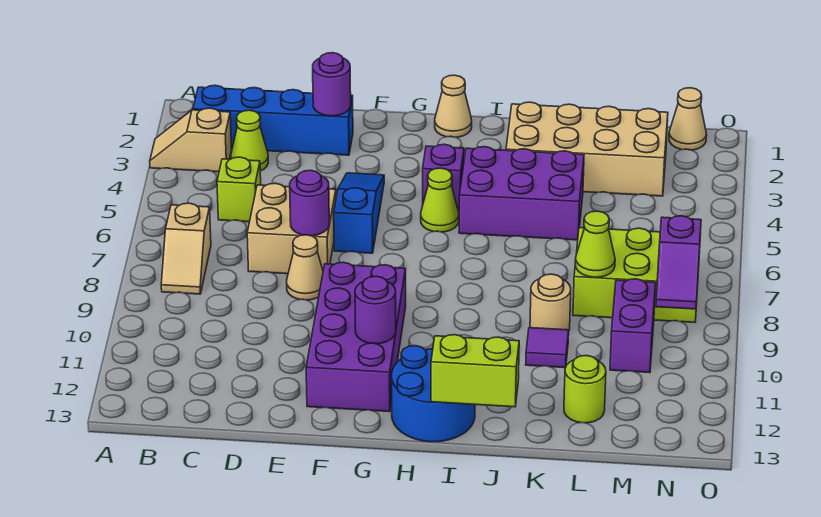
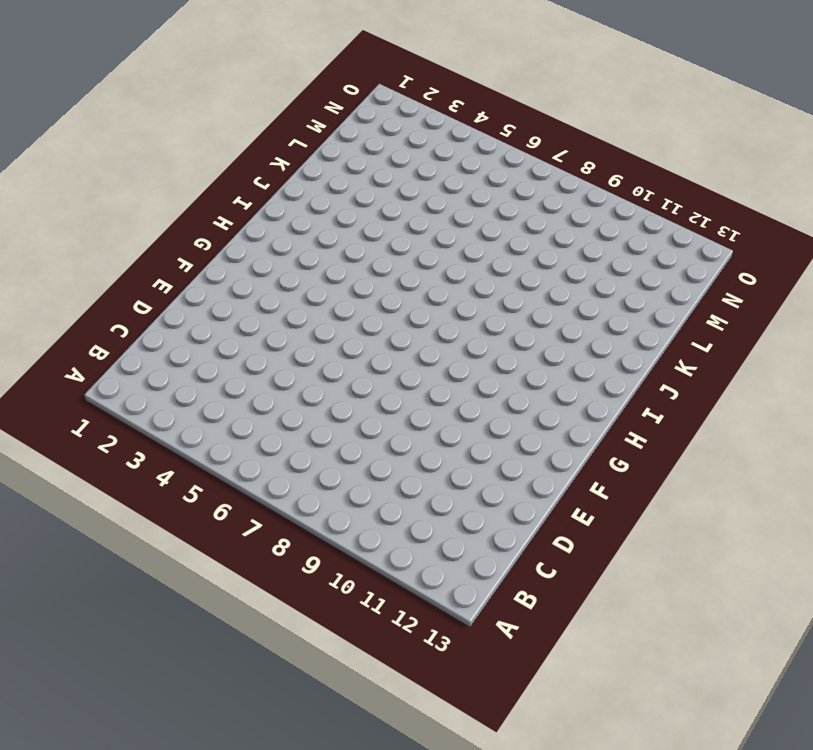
none -> tan 1x2 slope [150,108,232,172]
none -> blue 1x4 brick [193,85,353,155]
none -> tan 1x2 slope [161,203,211,294]

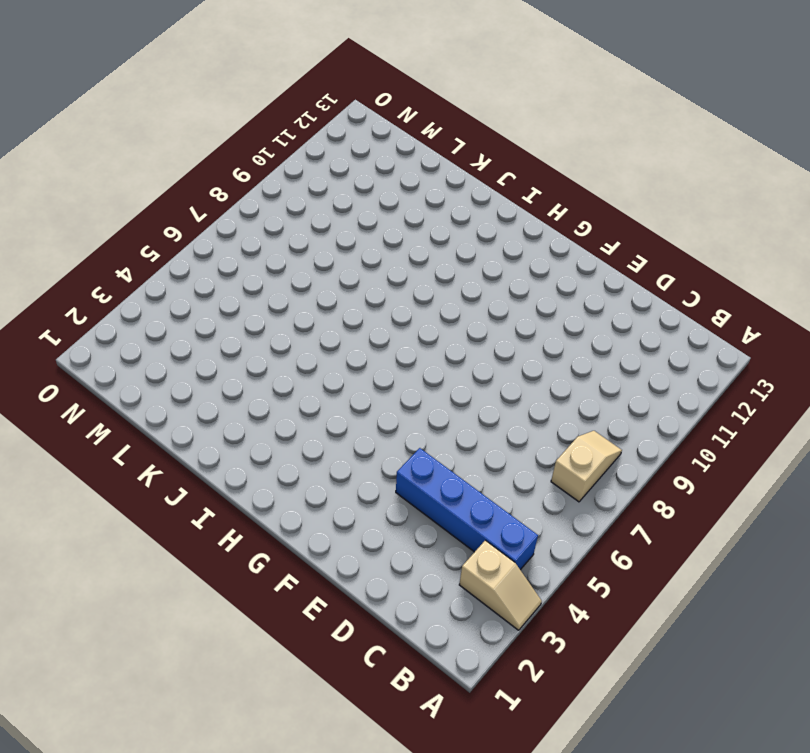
blue 1x4 brick [396,448,538,570] -> blue 1x4 brick moved to [193,85,353,155]
none -> lime 1x1 cone [231,110,268,171]
none -> lime 1x1 brick [217,157,261,222]
none -> tan 2x2 brick [247,183,336,274]

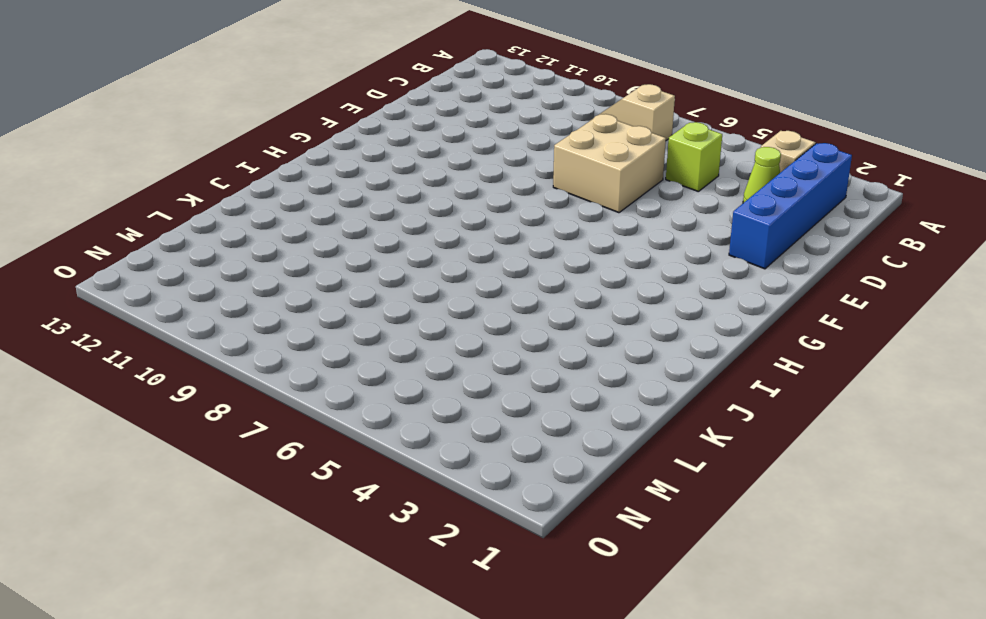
none -> tan 1x1 cone [287,235,323,300]
none -> blue 1x3 slope [334,173,384,253]
none -> purple 2x4 brick [306,262,406,412]

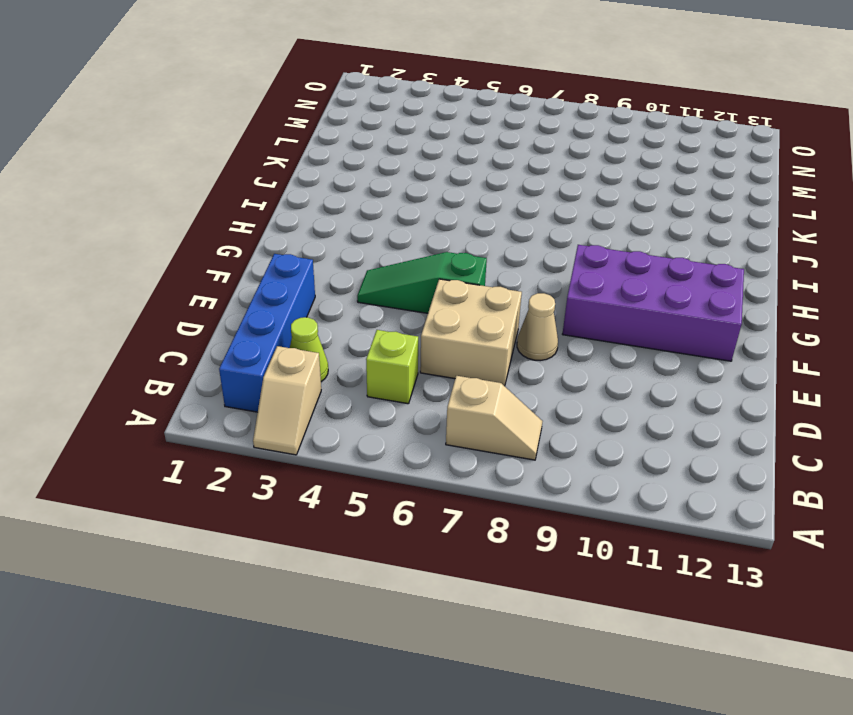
green 1x3 slope [357,252,487,313] -> blue 1x3 slope [334,173,384,253]
none -> tan 1x1 cone [435,75,472,137]
none -> purple 1x1 brick [422,144,464,209]
none -> lime 1x1 cone [421,168,459,232]

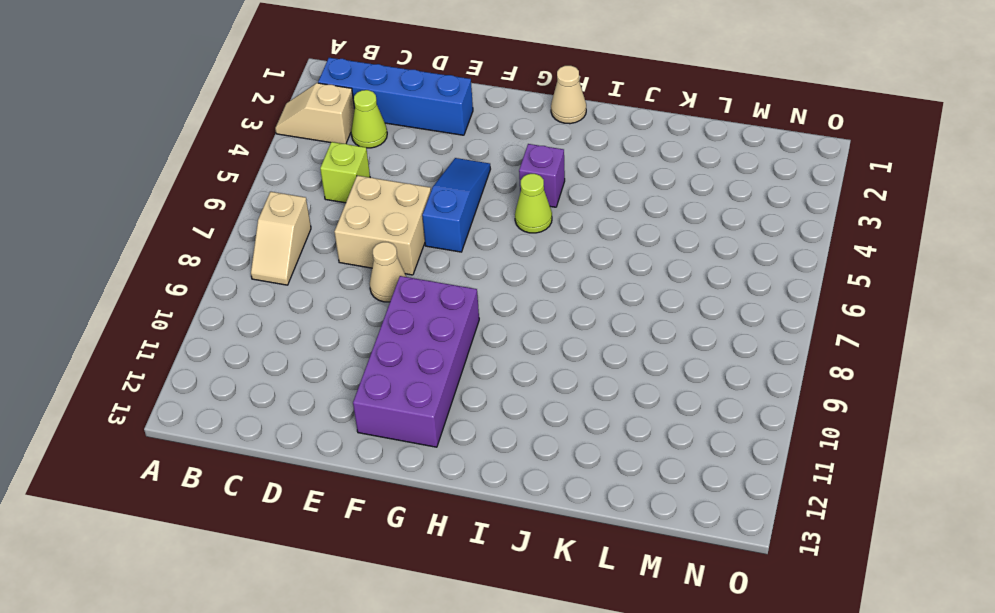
none -> blue 2x2 round brick [392,346,475,442]
none -> purple 2x3 brick [459,147,584,240]
none -> tan 2x4 brick [506,102,668,196]

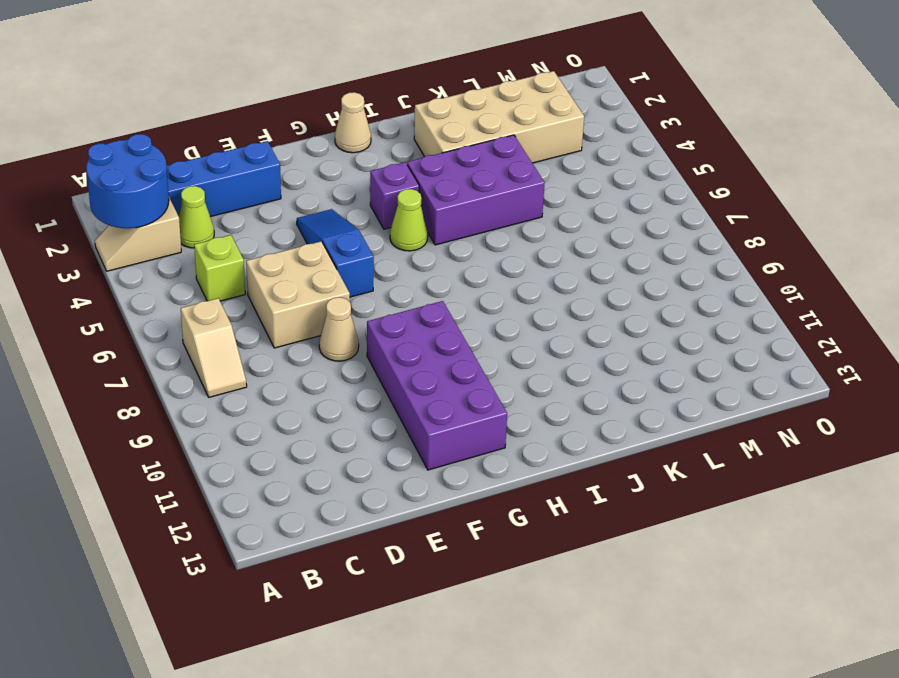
blue 2x2 round brick [86,134,169,228] -> blue 2x2 round brick moved to [392,346,475,442]
none -> tan 1x1 round brick [530,274,571,330]
none -> purple 1x1 tile [526,328,569,368]
none -> lime 2x3 brick [573,227,699,322]

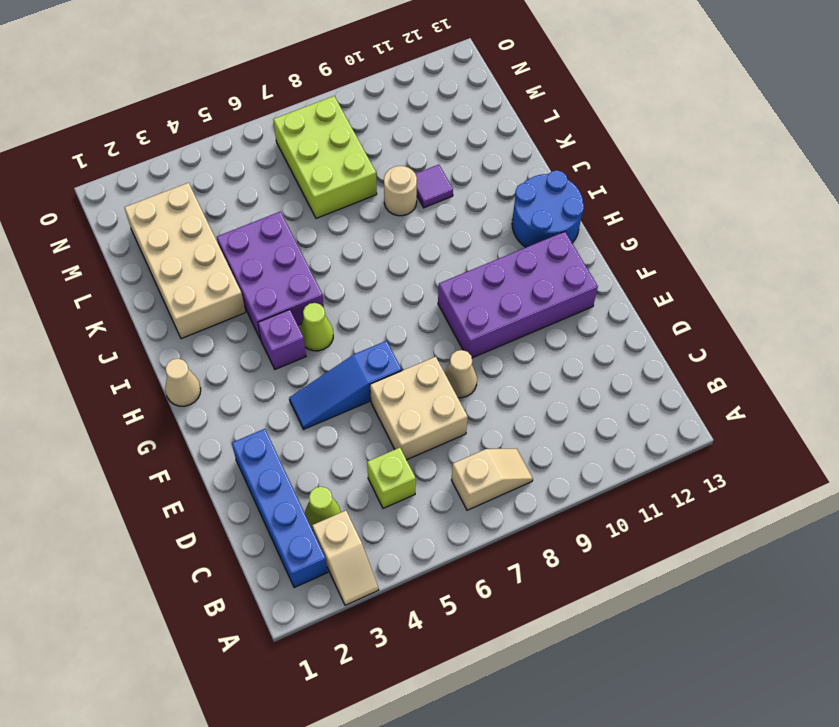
none -> lime 1x1 round brick [564,355,606,423]
none -> purple 1x2 brick [610,279,656,373]
none -> tan 1x1 cone [669,88,707,150]

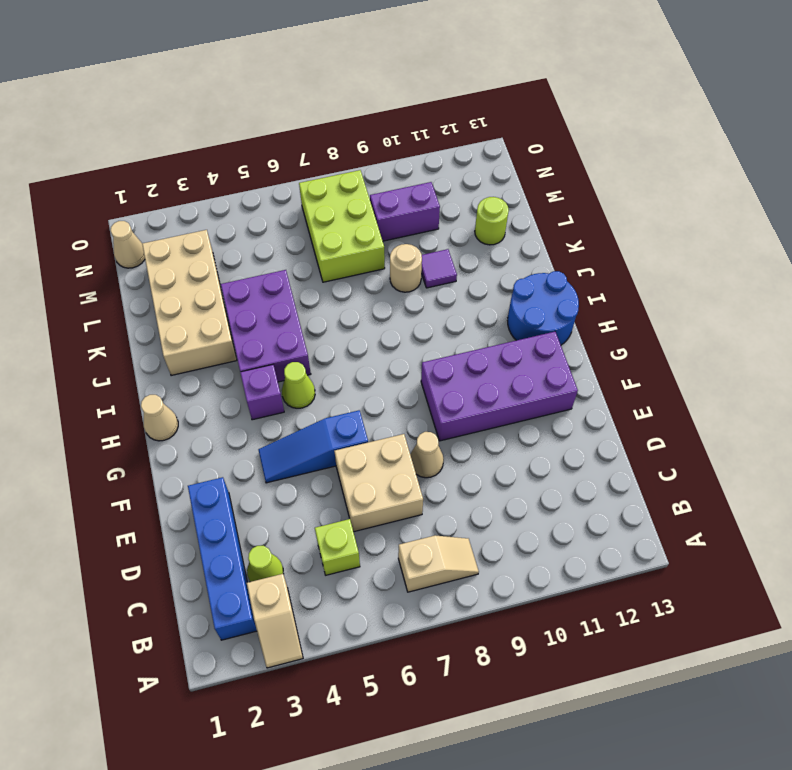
none -> purple 1x1 round brick [313,53,351,116]
none -> purple 1x1 round brick [290,170,329,236]
none -> purple 1x1 round brick [355,276,396,344]

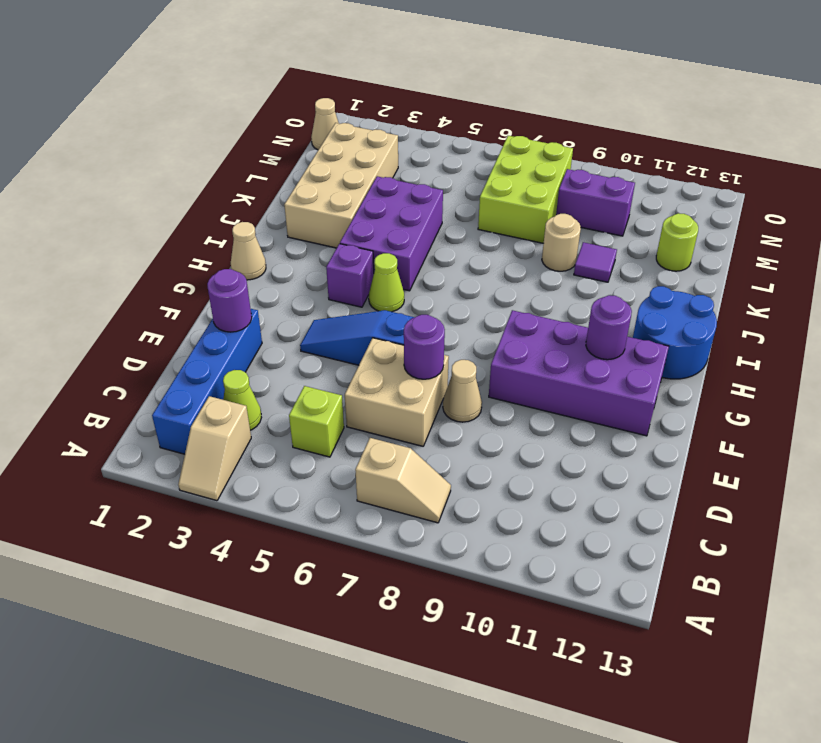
none -> lime 1x2 brick [431,335,519,407]
none -> lime 1x1 cone [575,211,615,277]
none -> purple 1x2 slope [656,216,701,309]

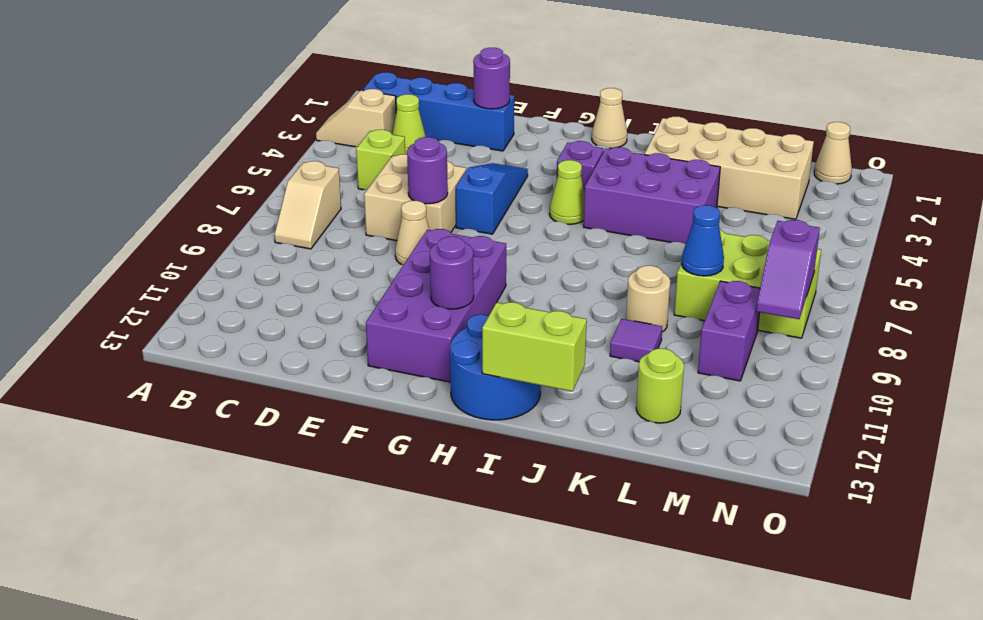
blue 1x1 cone [682,205,724,276] -> lime 1x1 cone [575,211,615,277]

